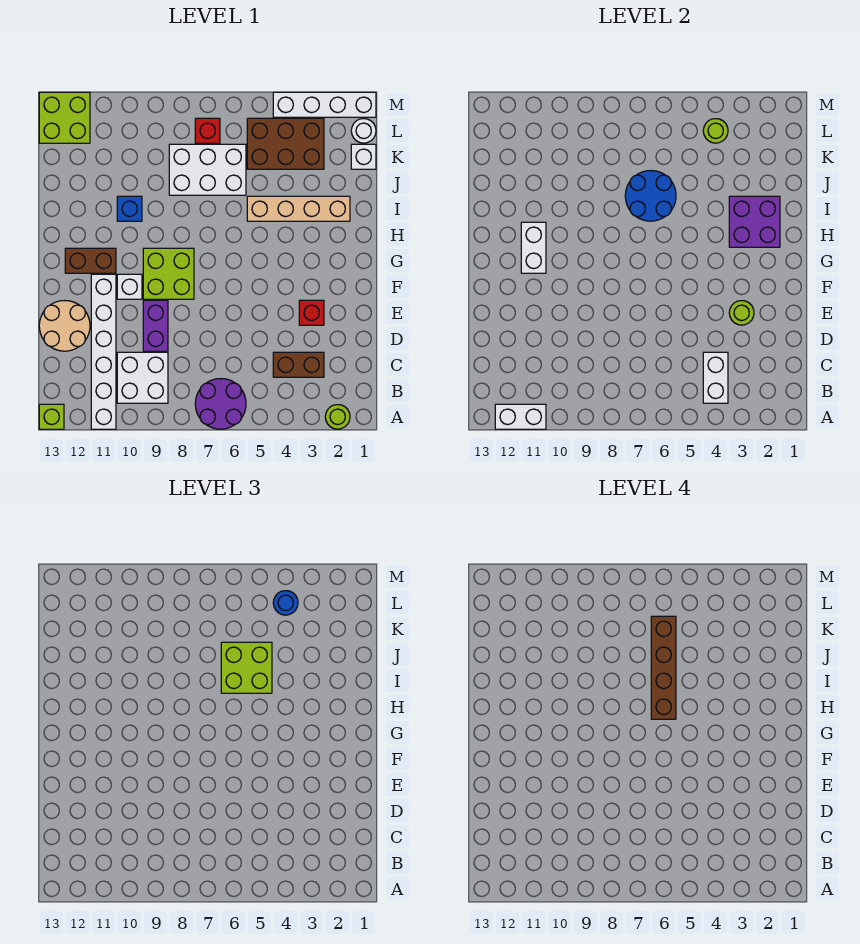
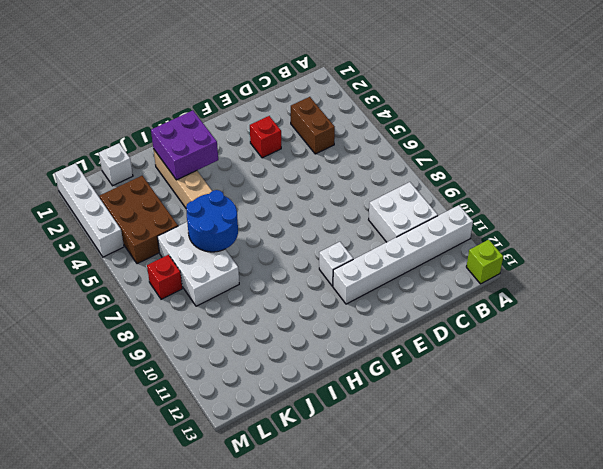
none -> lime 1x1 round brick [325,405,350,429]
none -> purple 2x2 round brick [195,379,246,429]
none -> purple 1x2 brick [143,300,168,351]
none -> tan 2x2 round brick [39,301,90,351]

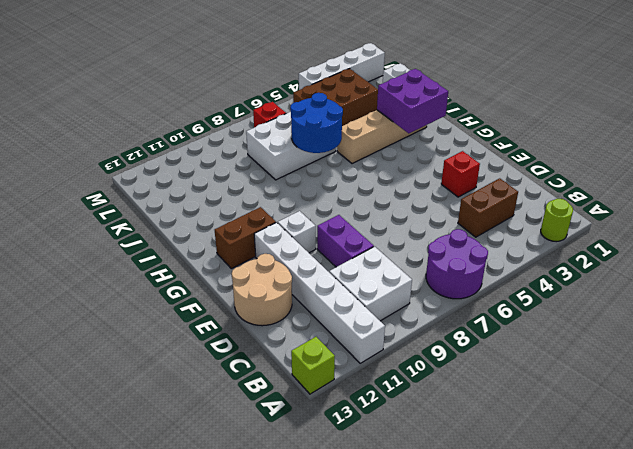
none -> lime 2x2 brick [143,248,194,299]
none -> blue 1x1 brick [117,196,142,221]
none -> white 1x1 round brick [351,119,376,143]
none -> lime 2x2 brick [39,92,90,143]

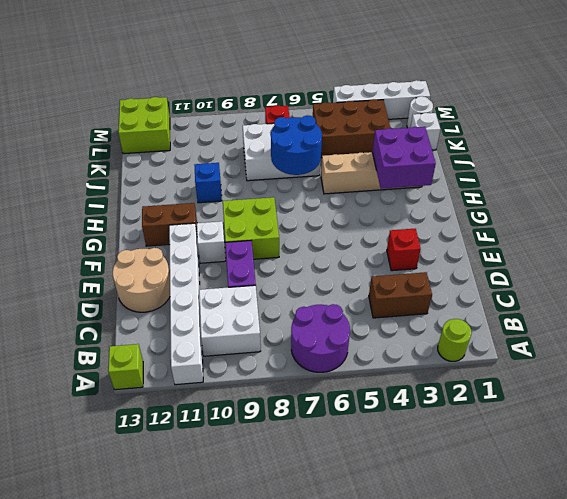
none -> white 1x2 brick [495,404,546,429]
none -> white 1x2 brick [703,352,728,403]
none -> lime 1x1 round brick [729,301,754,325]
none -> white 1x2 brick [521,222,546,273]

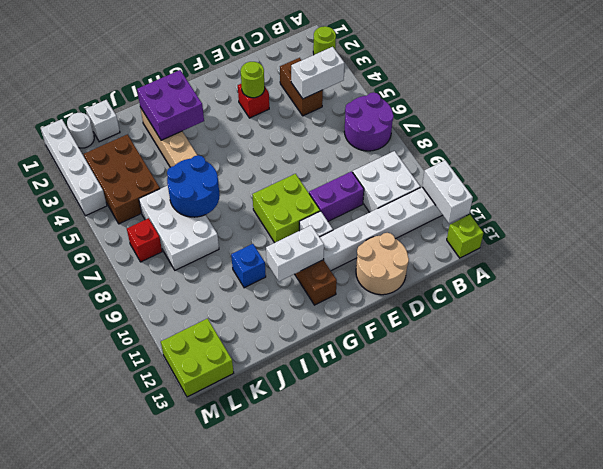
none -> lime 1x1 round brick [703,119,728,143]
none -> lime 2x2 brick [221,642,272,693]
none -> blue 1x1 round brick [273,591,298,615]
none -> brown 1x4 brick [651,616,676,719]

